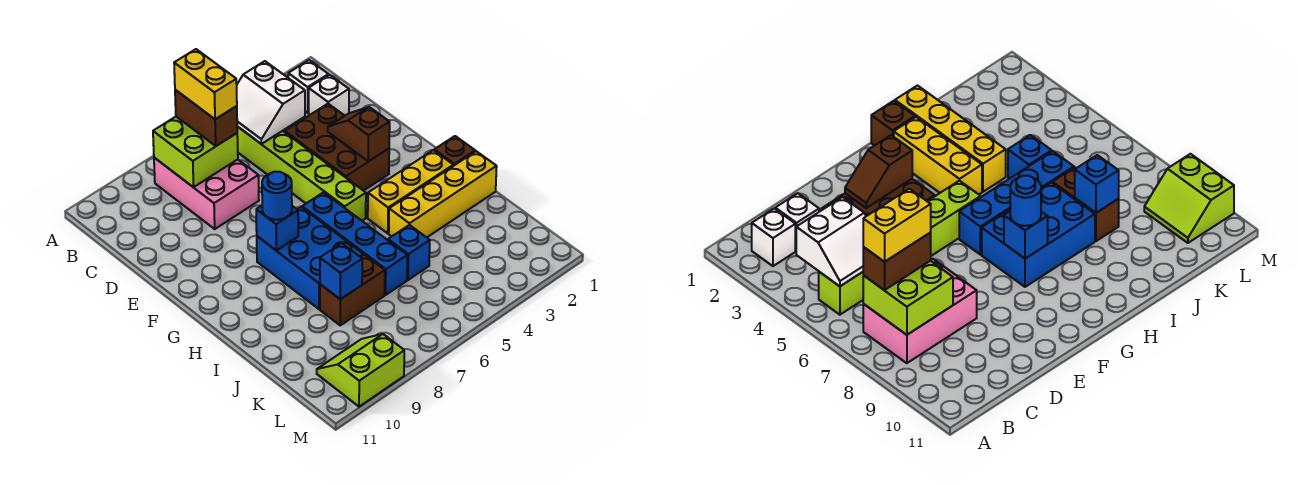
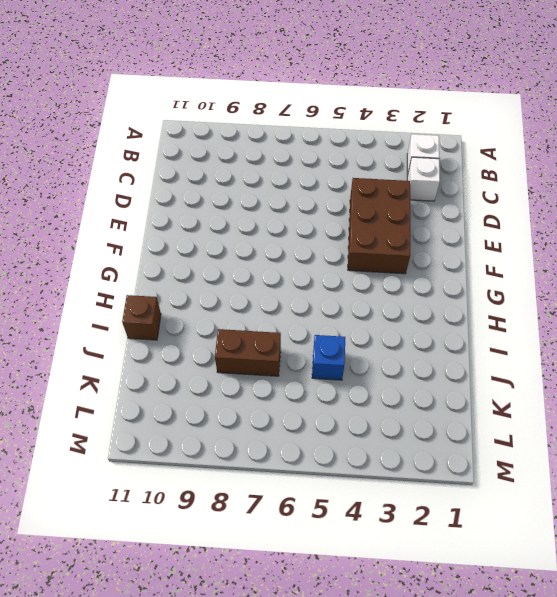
brown 1x1 brick [122,295,161,340] -> brown 1x1 brick moved to [434,136,475,166]
none -> lime 1x6 brick [237,127,366,221]
none -> pink 2x3 brick [154,158,259,229]
none -> blue 1x4 brick [302,193,407,295]

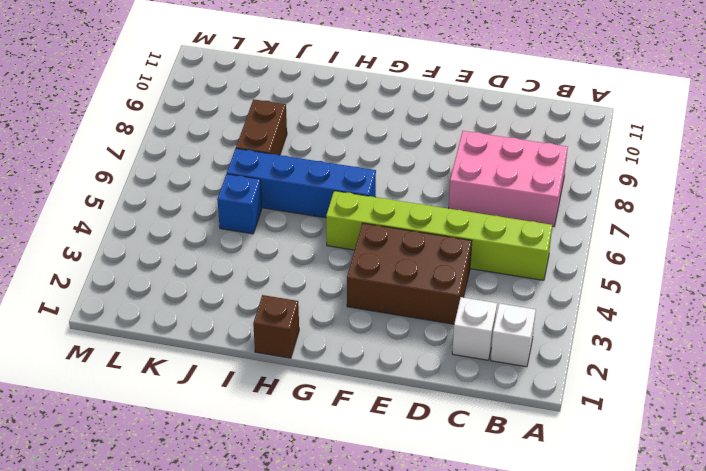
none -> blue 2x3 brick [257,207,363,309]
none -> yellow 1x3 brick [368,150,453,233]
none -> yellow 1x4 brick [389,151,497,238]

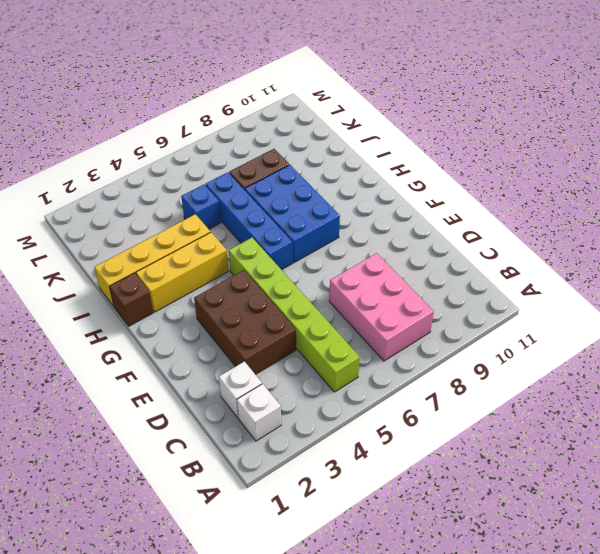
none -> lime 2x2 slope [317,334,404,407]
none -> white 2x2 slope [237,61,305,144]
none -> lime 2x2 brick [153,117,238,187]

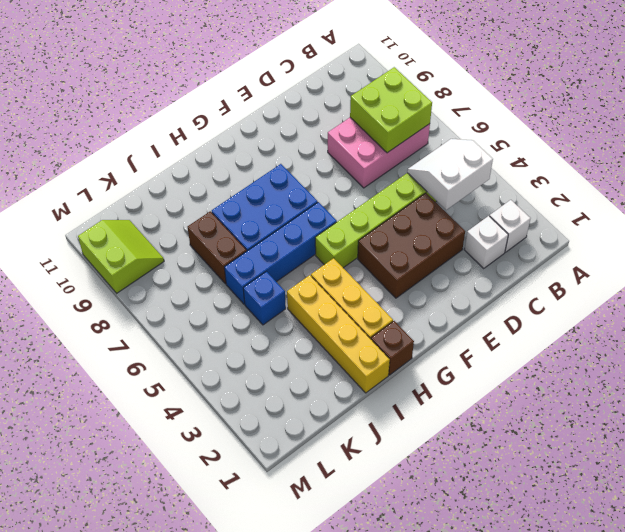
none -> brown 1x2 slope [328,107,390,161]
none -> blue 1x1 brick [256,206,298,250]
none -> blue 1x1 brick [320,243,362,299]

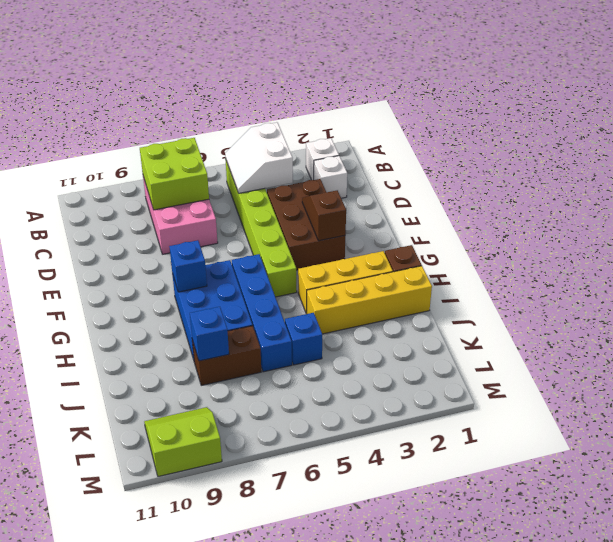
none -> brown 1x2 brick [175,90,237,146]
none -> blue 1x1 round brick [262,172,292,220]
none -> yellow 1x2 brick [174,49,237,119]

